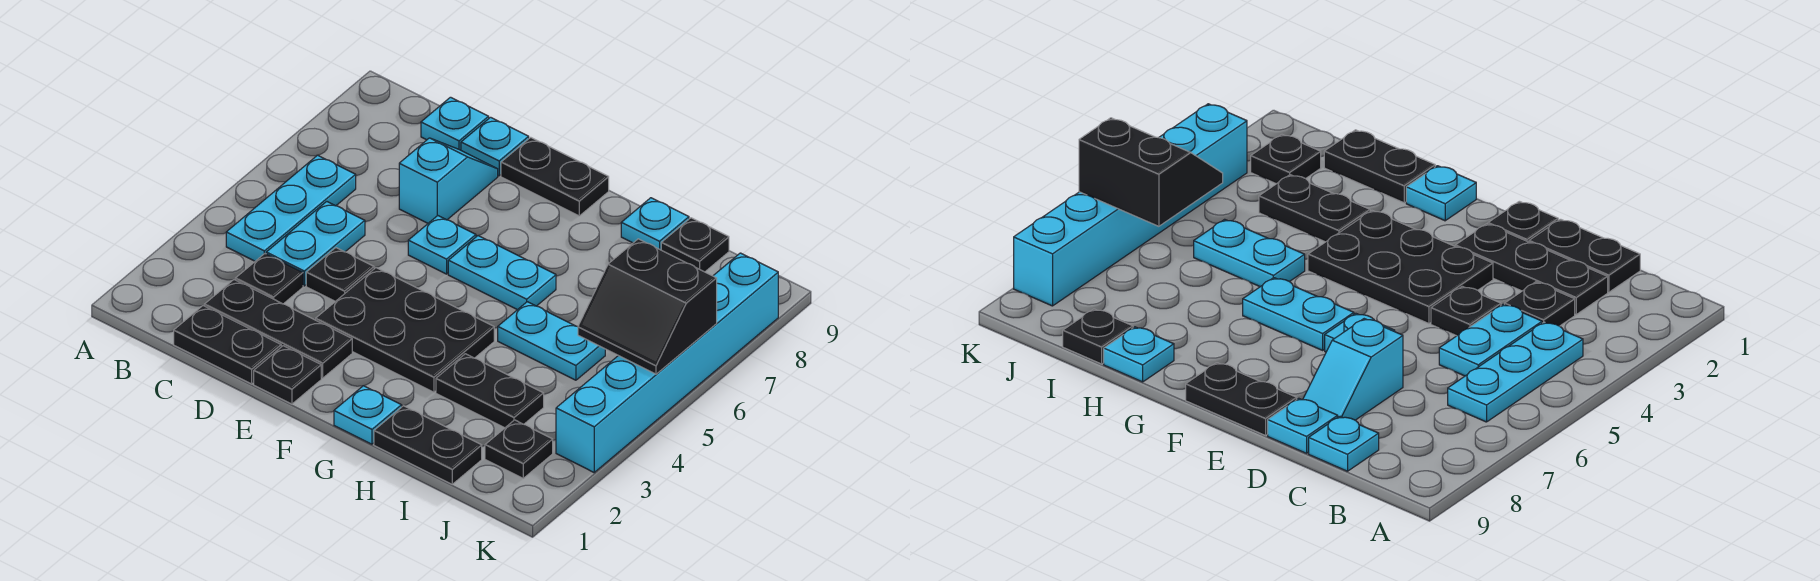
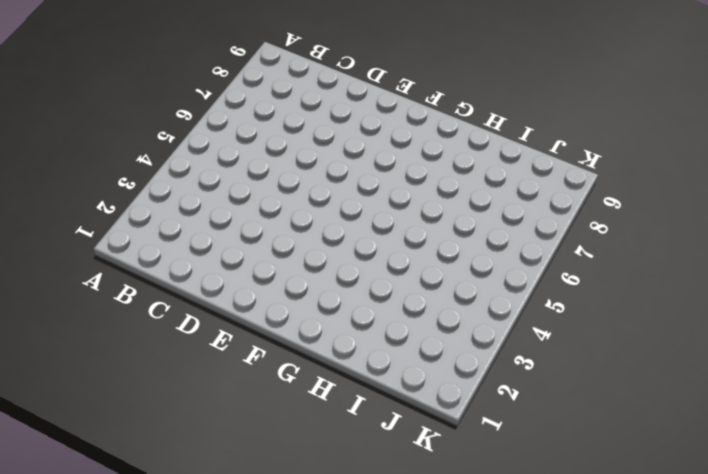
none -> cyan 1x3 plate [226,155,356,261]
none -> black 1x2 plate [174,305,281,384]
none -> black 1x3 plate [204,279,352,378]

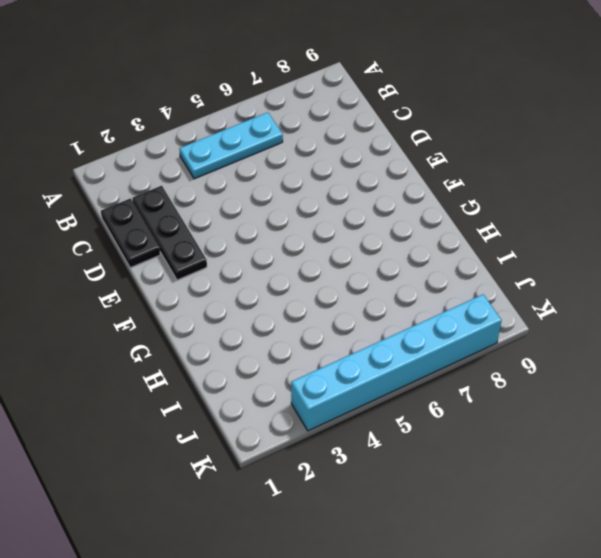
none -> black 1x1 plate [235,254,303,304]
none -> cyan 1x2 plate [266,201,365,286]
none -> cyan 1x1 plate [421,97,489,150]

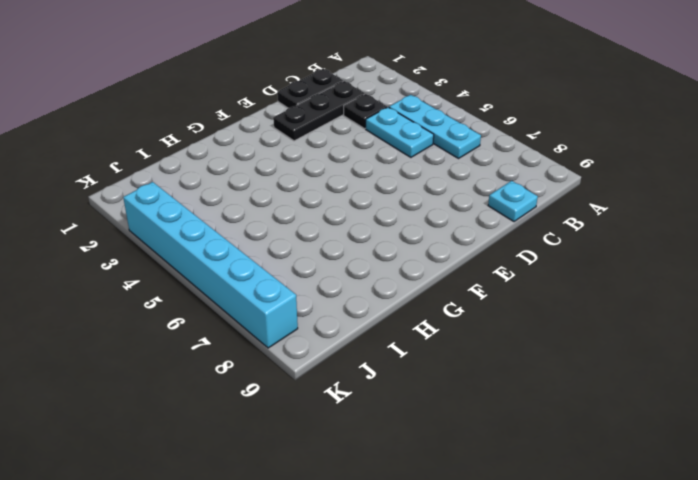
none -> black 1x1 plate [306,248,374,301]
none -> cyan 1x2 slope [399,138,498,223]
none -> cyan 1x1 plate [461,117,529,176]

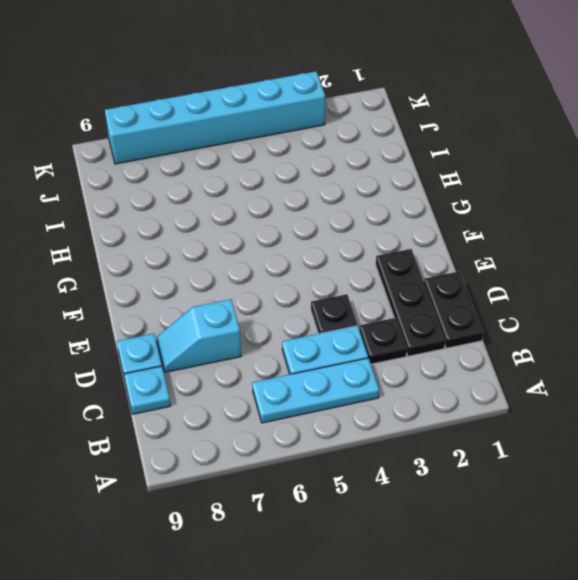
none -> black 1x1 plate [254,346,321,404]
none -> black 2x3 plate [316,268,494,392]
none -> cyan 1x1 plate [408,216,476,274]

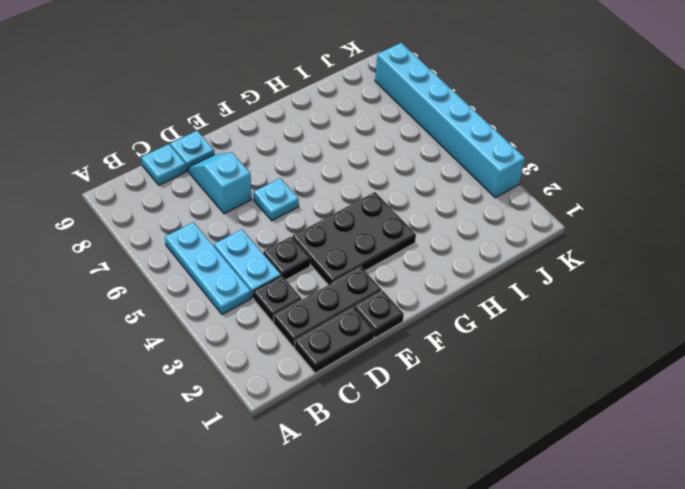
none -> black 1x2 plate [501,137,609,216]
none -> cyan 1x2 plate [448,236,556,310]
none -> cyan 1x1 plate [334,386,402,444]

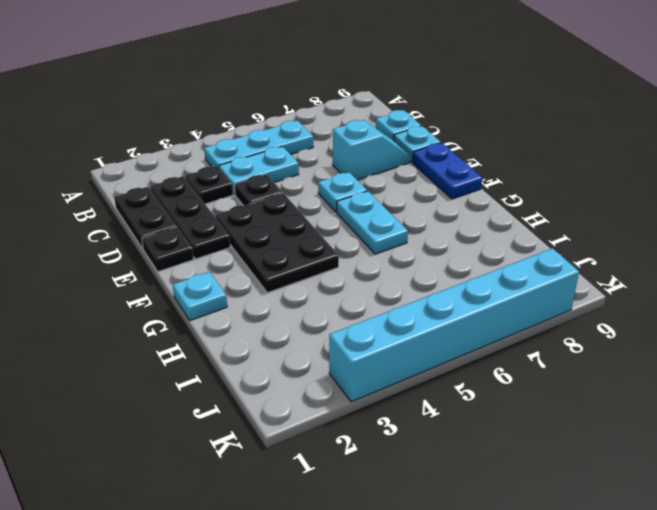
blue 1x2 plate [412,143,482,199] -> black 1x2 plate [501,137,609,216]
none -> black 1x2 plate [374,406,482,484]
none -> black 1x2 plate [436,354,544,428]
none -> cyan 1x2 plate [498,302,605,380]

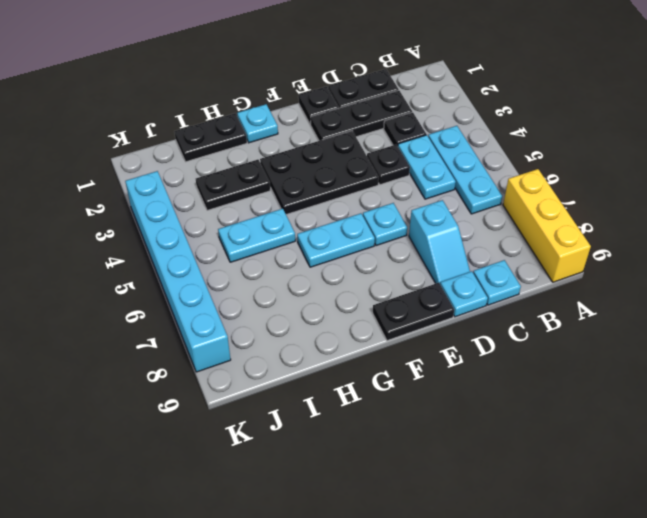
yellow 1x3 brick [503,169,591,282] -> none
none -> cyan 1x1 plate [621,198,689,250]
none -> black 1x1 plate [661,218,729,272]
none -> black 1x1 plate [485,420,553,478]

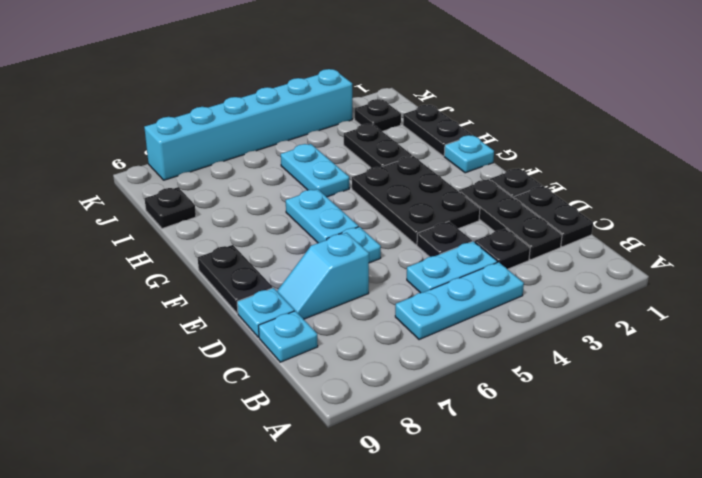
none -> cyan 1x1 plate [621,198,689,250]
none -> black 2x2 slope [578,239,717,374]

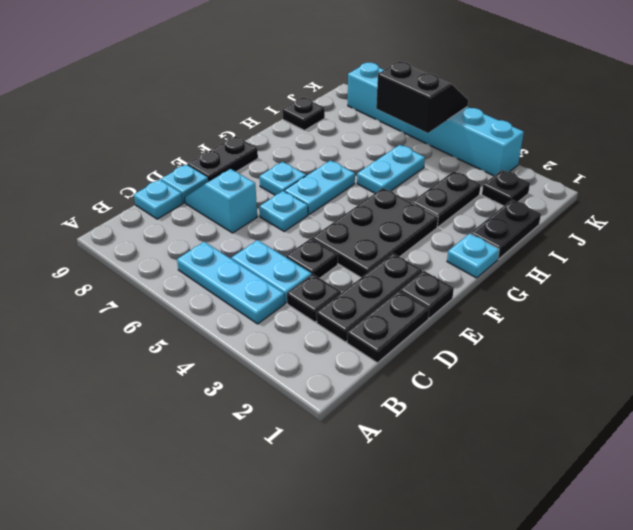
cyan 1x1 plate [259,162,306,195] -> cyan 1x1 plate moved to [621,198,689,250]
black 2x2 slope [376,62,468,133] -> black 2x2 slope turned to [578,239,717,374]

